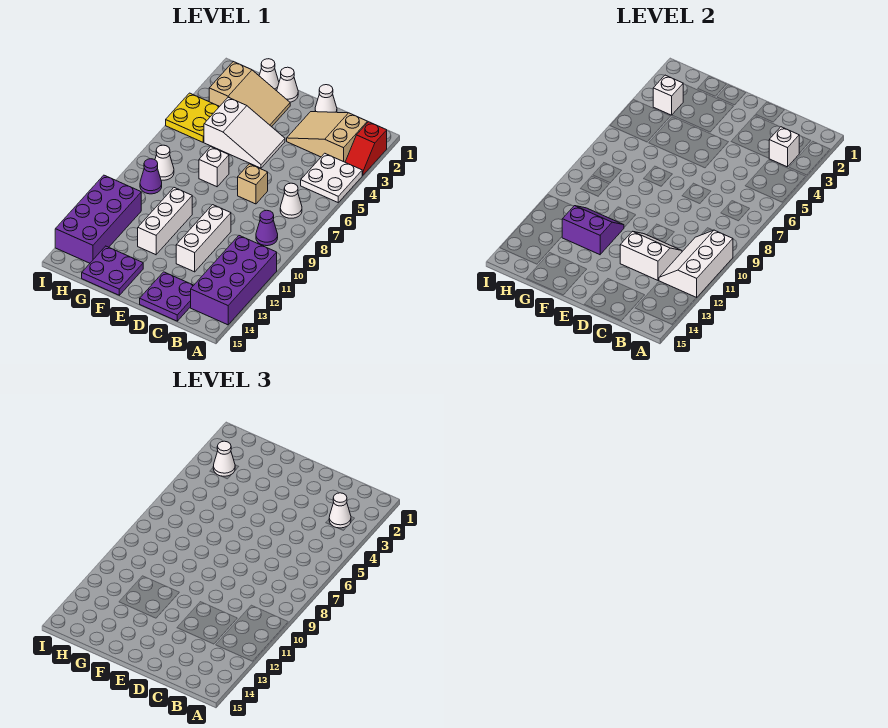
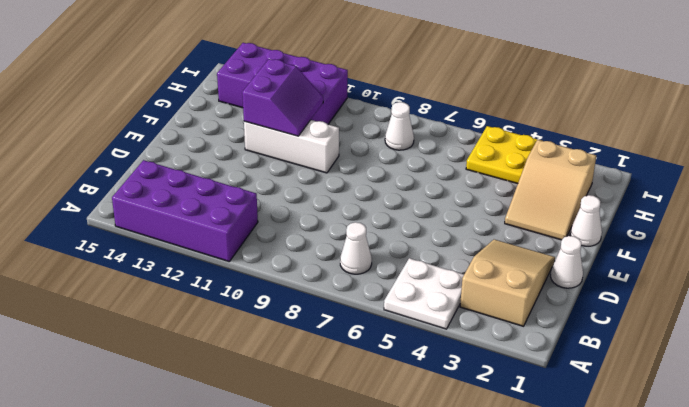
none -> red 1x2 slope [345,122,387,176]
none -> purple 1x1 cone [256,210,278,246]
none -> purple 2x2 plate [140,272,194,321]

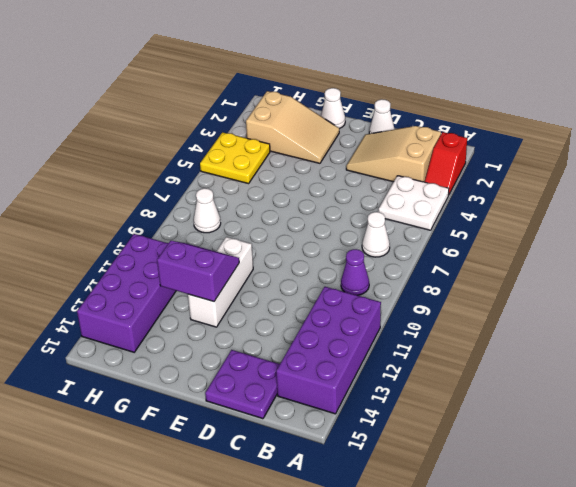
none -> tan 1x1 brick [238,164,268,204]
none -> white 1x3 brick [176,205,231,272]
none -> white 2x3 slope [204,97,285,168]

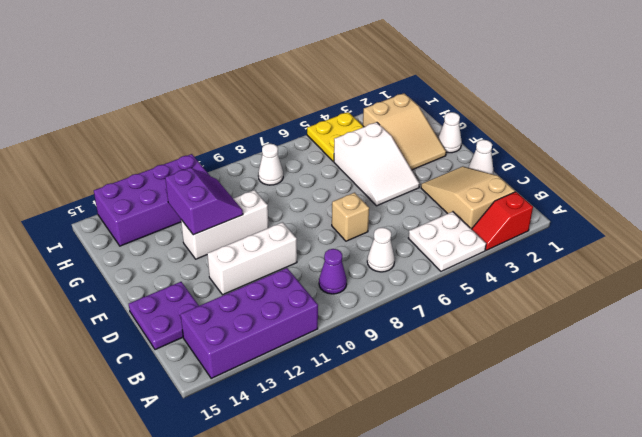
none -> white 1x1 brick [199,147,229,187]
none -> purple 2x2 plate [82,246,143,295]
none -> white 1x1 cone [259,59,279,91]

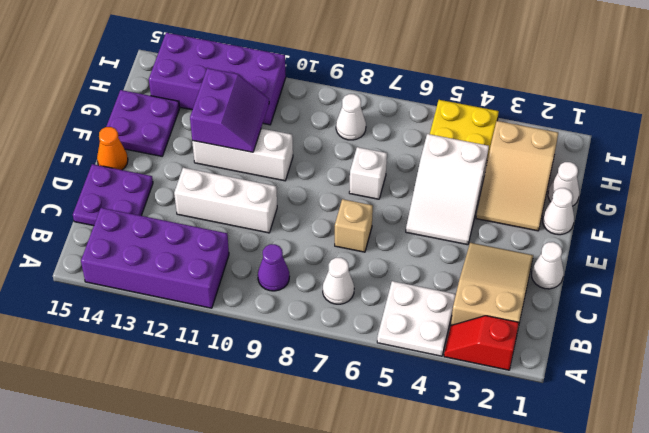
orange 1x1 cone [97,127,128,170] -> none
none -> purple 1x1 cone [140,159,162,194]
none -> white 2x3 slope [659,230,733,298]
none -> white 1x1 brick [769,127,799,167]

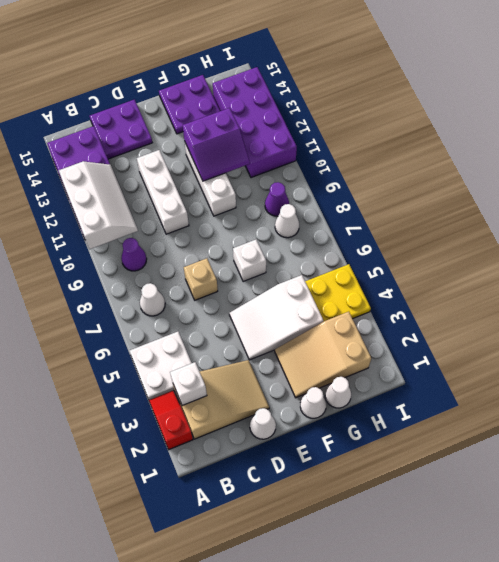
none -> white 2x2 slope [620,231,682,280]
none -> white 1x1 brick [653,75,683,115]
none -> white 1x1 cone [329,493,351,528]

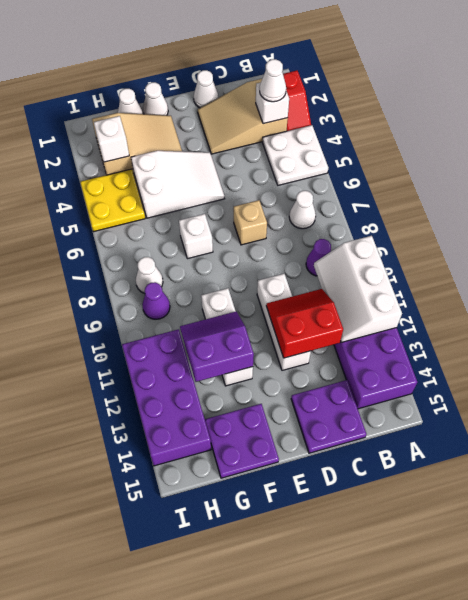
red 2x2 slope [266,289,343,358] -> white 2x2 slope [620,231,682,280]
none -> white 1x1 cone [213,441,235,476]

